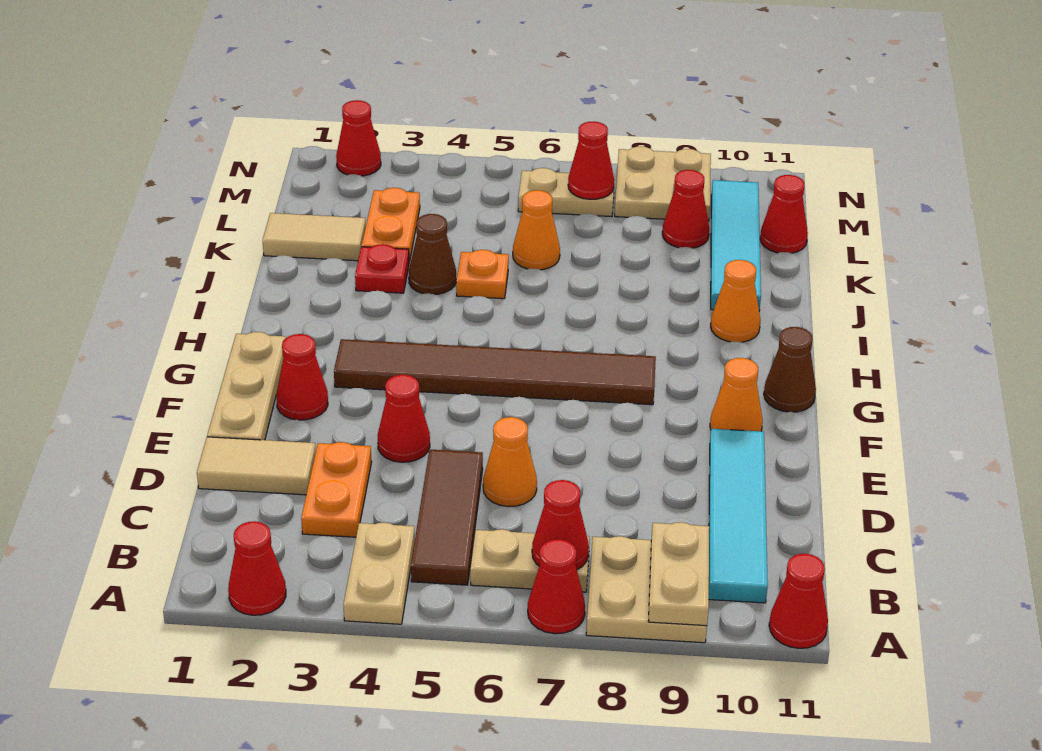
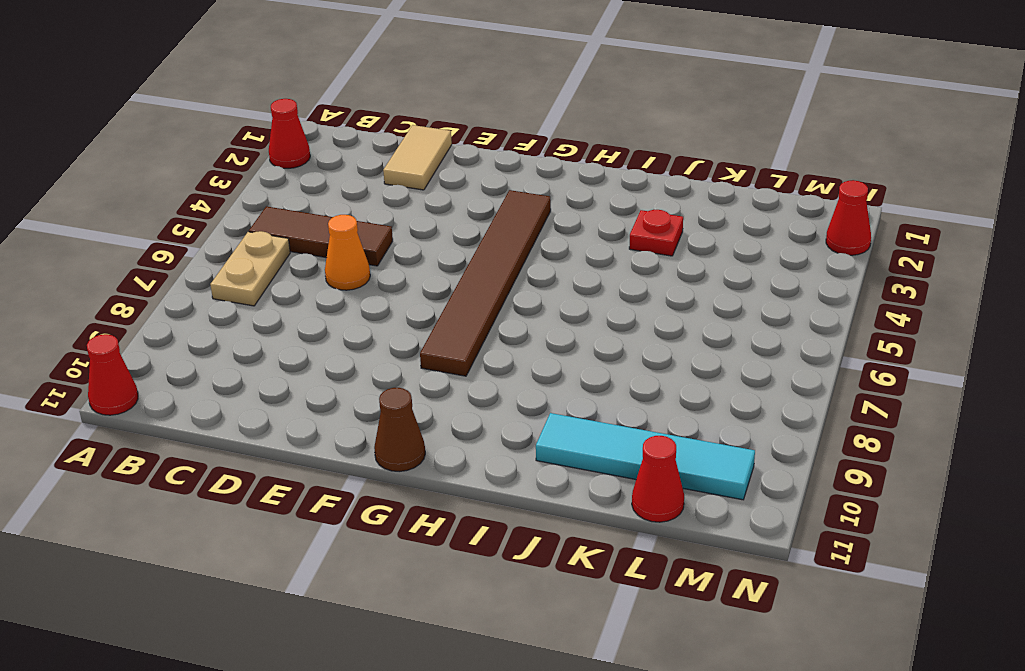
none -> tan 1x2 plate [343,523,415,624]
none -> red 1x1 cone [528,539,585,634]
none -> tan 2x2 plate [586,536,707,643]
none -> cyan 1x4 tile [709,429,768,603]

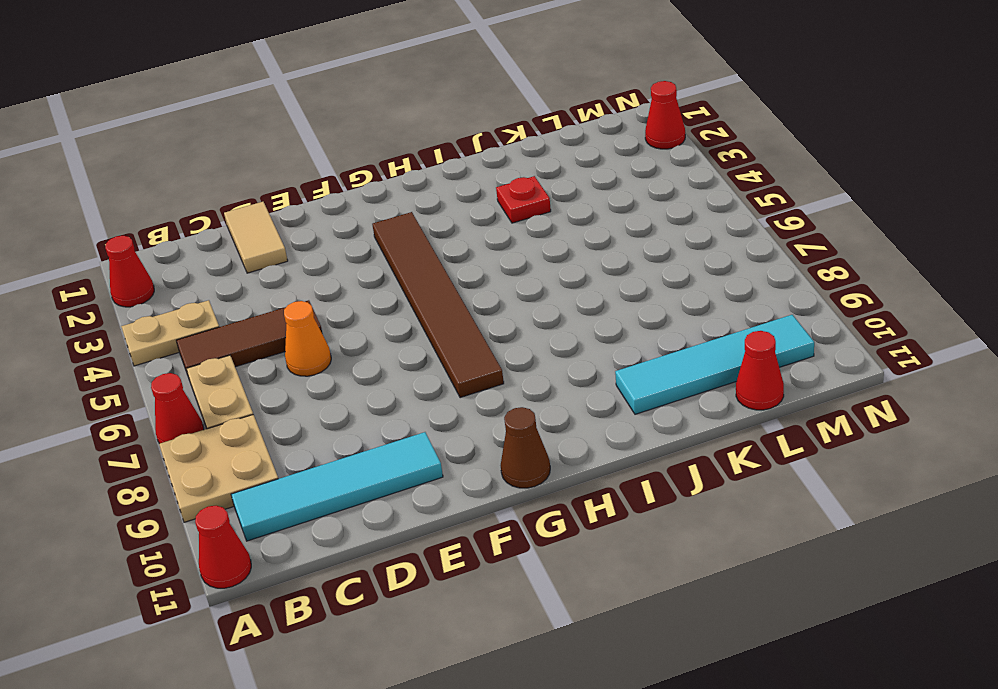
none -> orange 1x2 plate [301,442,372,537]
none -> tan 1x3 plate [207,332,286,440]
none -> red 1x1 cone [378,375,430,462]
none -> red 1x1 cone [276,334,328,420]

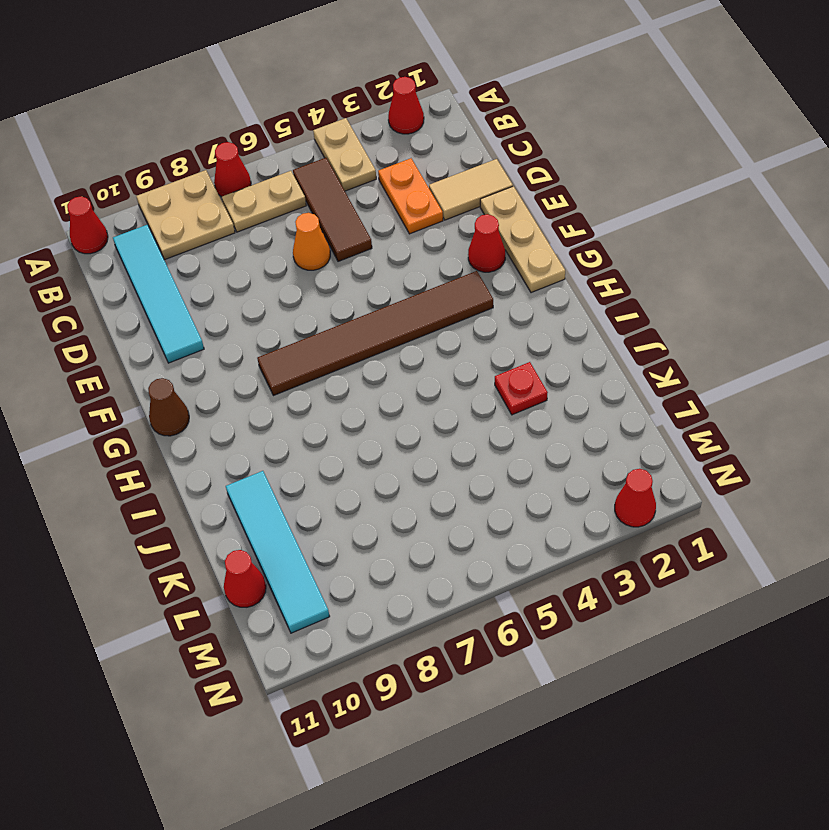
none -> red 1x1 cone [378,375,430,462]
none -> orange 1x1 cone [710,358,763,431]
none -> orange 1x1 cone [711,260,761,342]
none -> brown 1x1 cone [409,214,456,295]

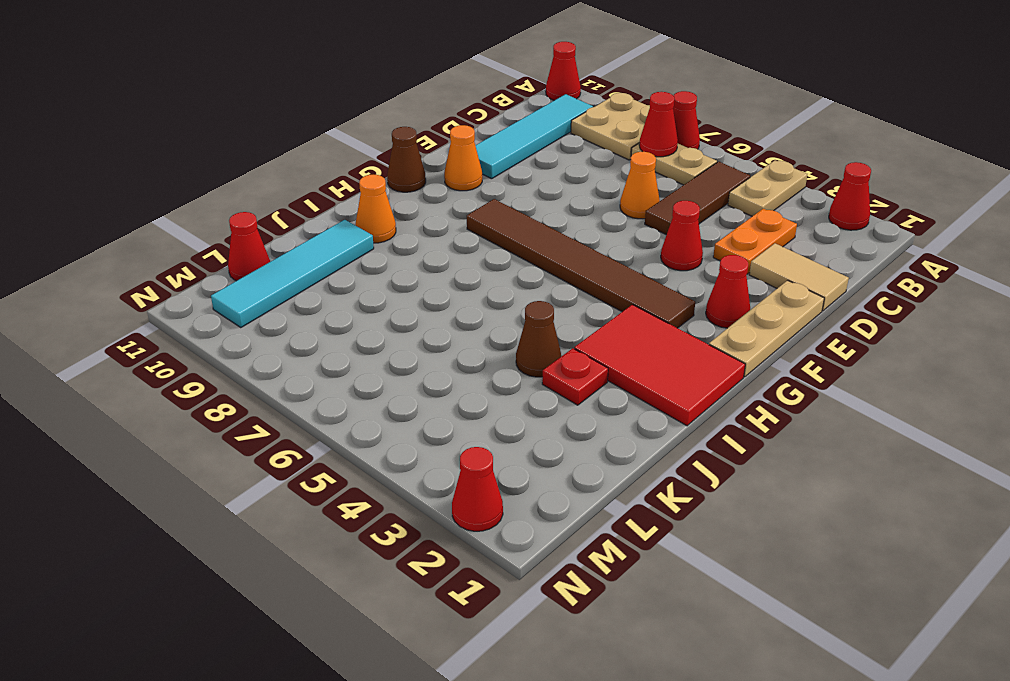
red 2x3 tile [574,305,745,426] -> none
none -> orange 1x1 plate [456,250,509,299]
none -> tan 1x2 tile [262,213,366,261]
none -> orange 1x2 plate [362,188,420,262]
none -> orange 1x1 cone [513,190,560,270]

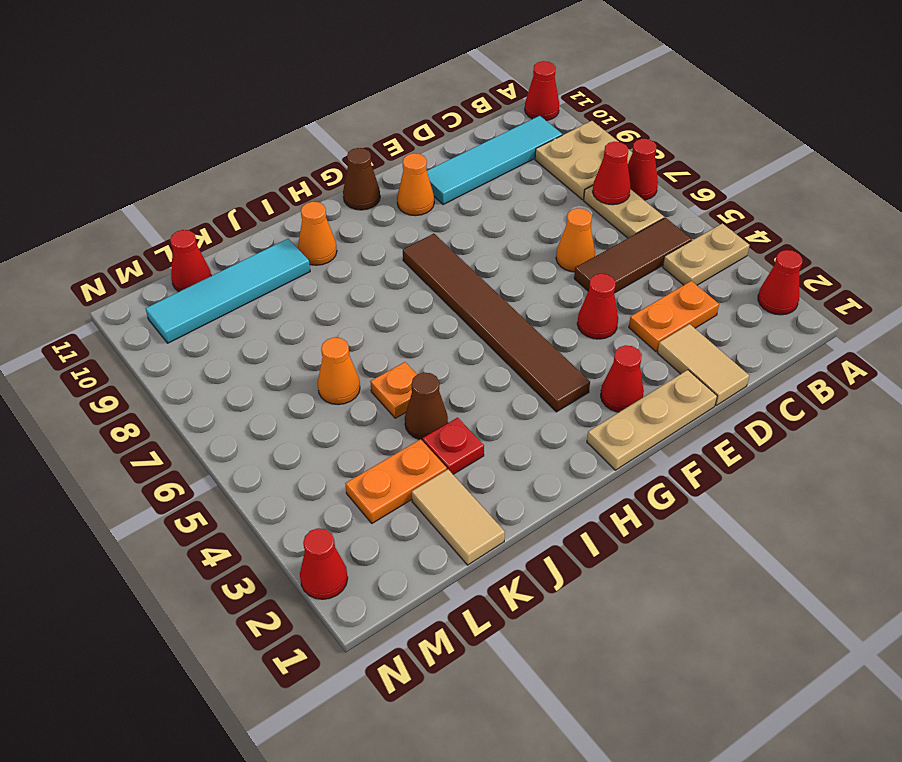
none -> red 1x1 cone [662,170,709,248]
none -> tan 1x2 plate [518,168,615,217]
none -> tan 2x2 plate [615,146,711,221]
none -> tan 1x2 plate [648,522,709,626]

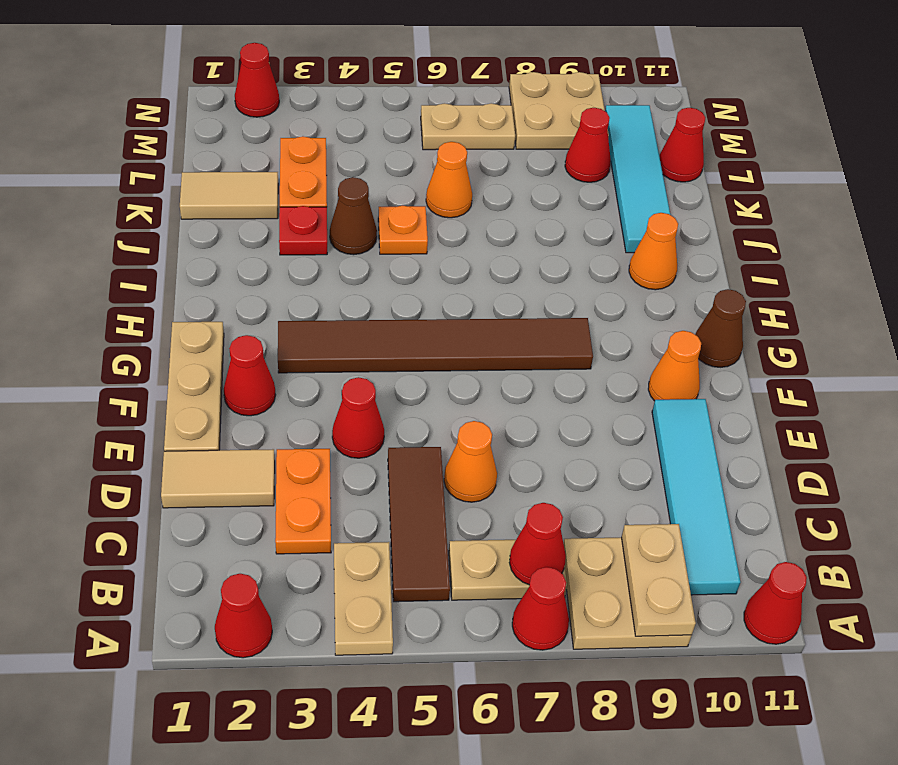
none -> red 1x1 cone [568,121,614,199]

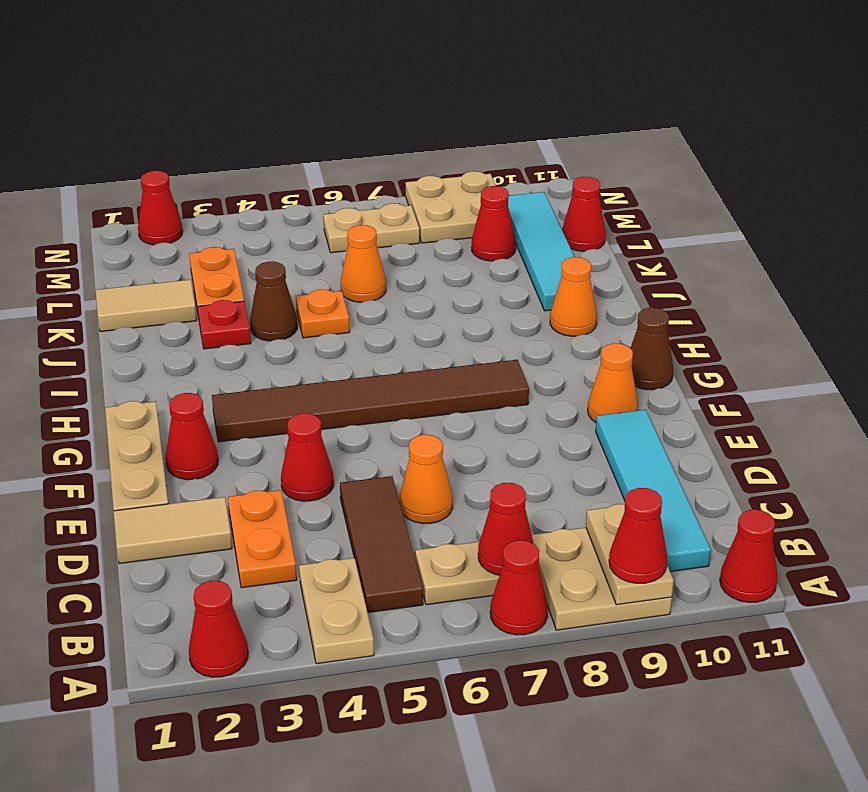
red 1x1 cone [609,488,667,583] -> red 1x1 cone moved to [568,121,614,199]

